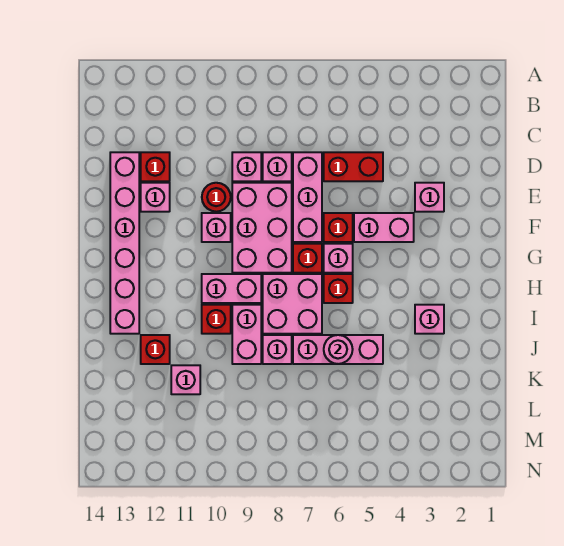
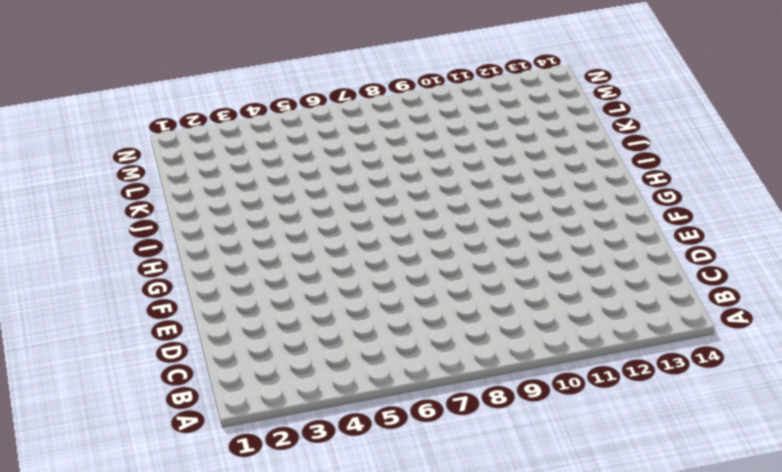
none -> red 1x2 brick [324,152,383,181]
none -> pink 1x3 brick [293,152,322,242]
none -> pink 1x1 brick [263,152,292,181]

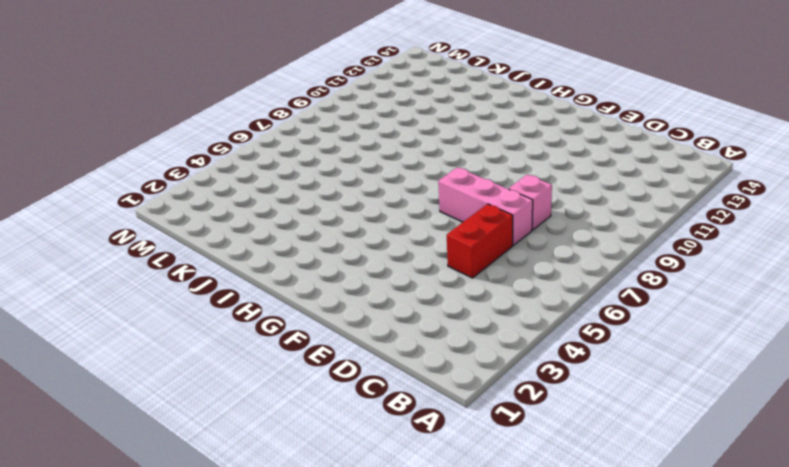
none -> pink 1x1 brick [232,152,261,181]
none -> red 1x1 brick [141,152,170,181]
none -> pink 1x6 brick [110,152,139,334]

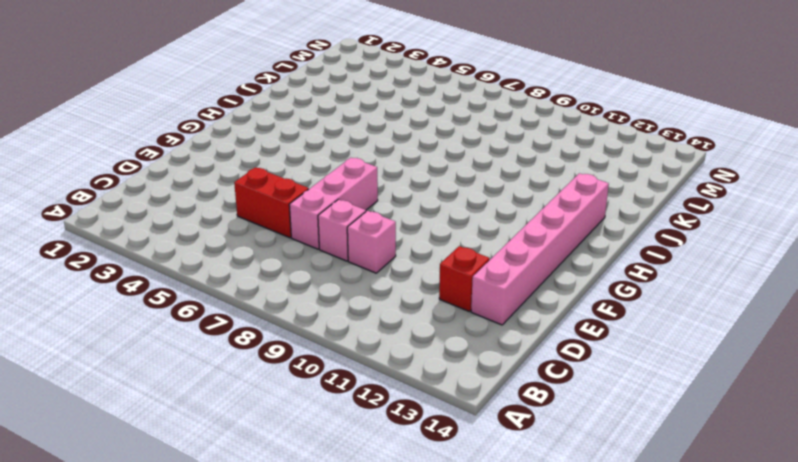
none -> pink 1x1 brick [415,183,444,212]
none -> pink 2x3 brick [232,183,292,273]
none -> red 1x1 round brick [202,183,231,212]

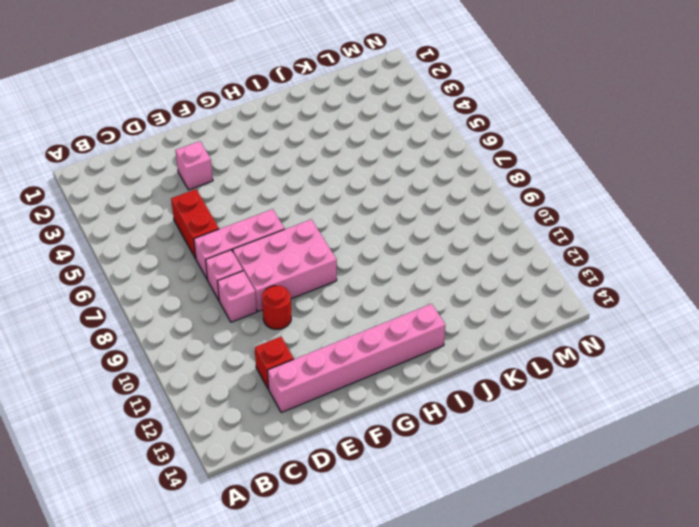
none -> pink 1x1 brick [141,183,170,212]
none -> pink 1x2 brick [354,213,414,242]
none -> red 1x1 brick [324,213,353,242]

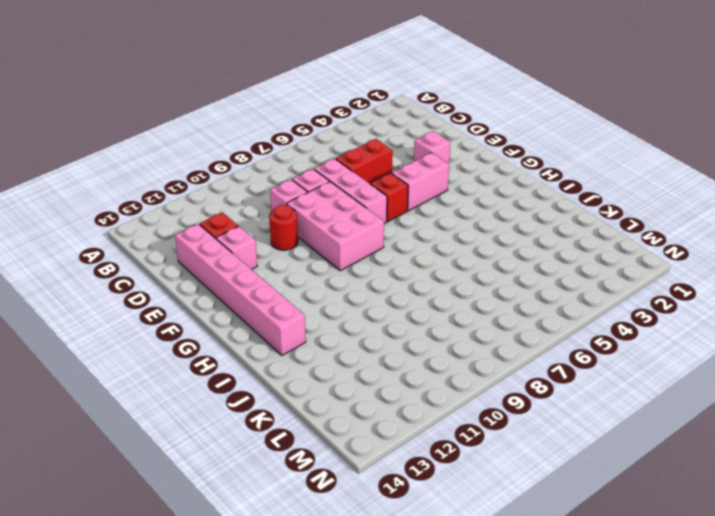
none -> pink 1x1 brick [202,213,231,242]
none -> pink 1x1 brick [324,244,353,273]
none -> red 1x1 brick [293,244,322,273]

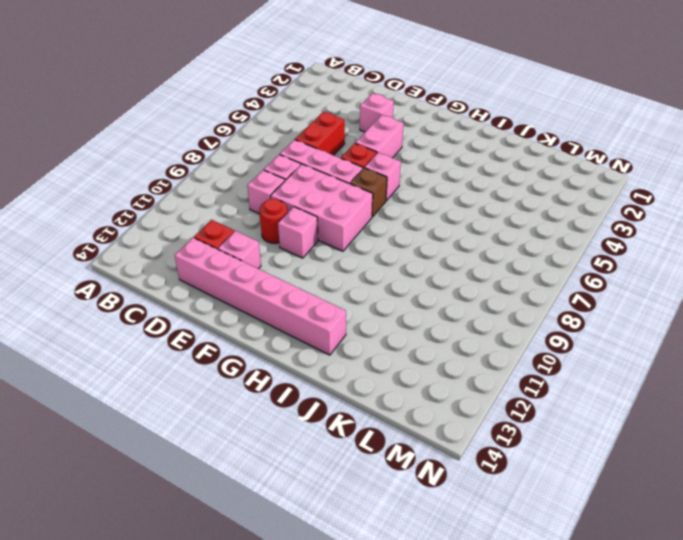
brown 1x1 brick [350,168,387,217] -> red 1x1 brick [293,244,322,273]
none -> red 1x1 brick [324,274,353,303]
none -> pink 2x2 brick [263,274,322,334]
none -> pink 1x2 brick [202,274,261,303]

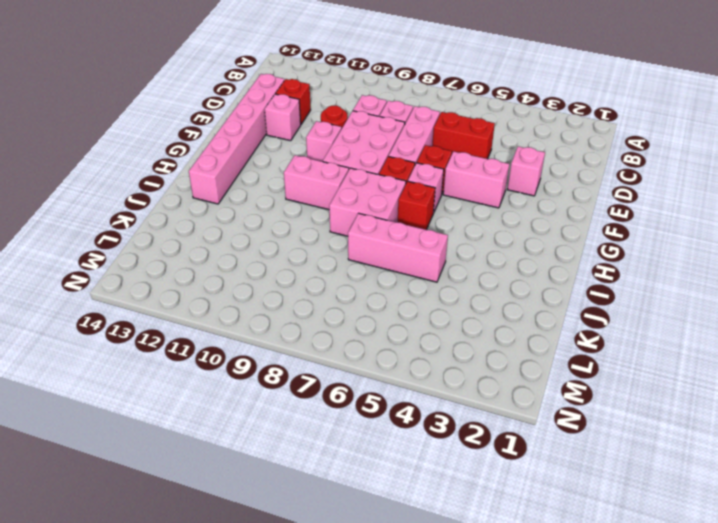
none -> pink 1x1 brick [415,305,444,334]
none -> pink 1x2 brick [232,305,261,364]
none -> red 1x1 brick [202,305,231,334]

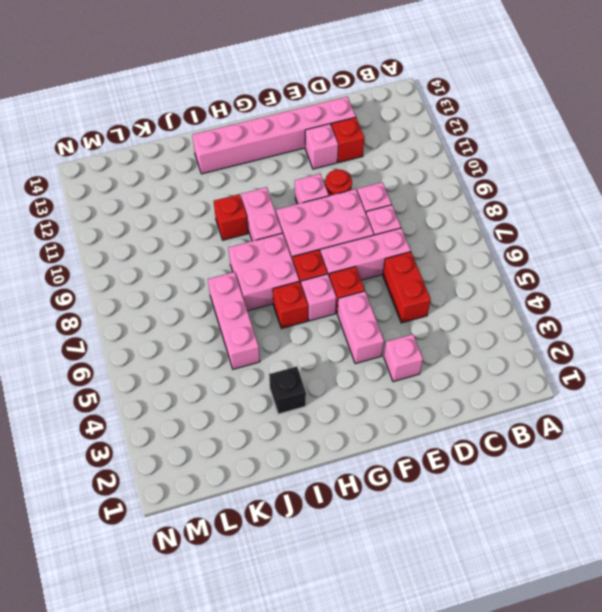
black 1x1 brick [269,366,306,414] -> pink 1x1 brick [415,305,444,334]
none -> pink 1x2 brick [232,305,261,364]
none -> pink 1x1 brick [263,335,292,364]
none -> red 1x1 brick [141,335,170,364]

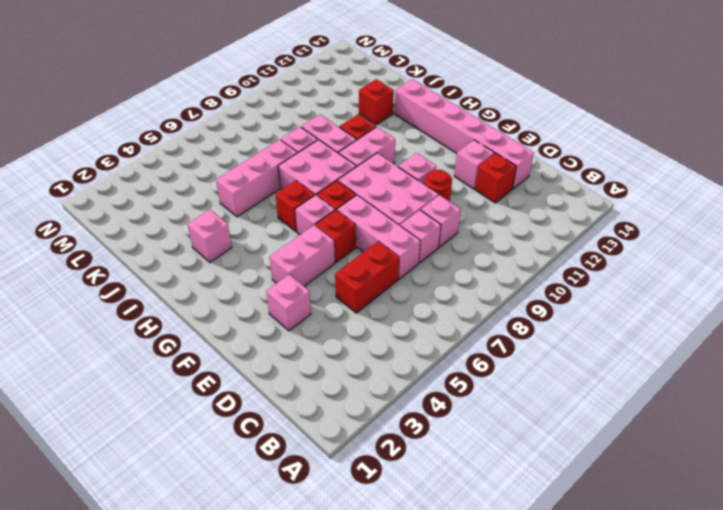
none -> pink 1x1 brick [171,365,200,394]
none -> pink 1x1 round brick [324,335,353,364]

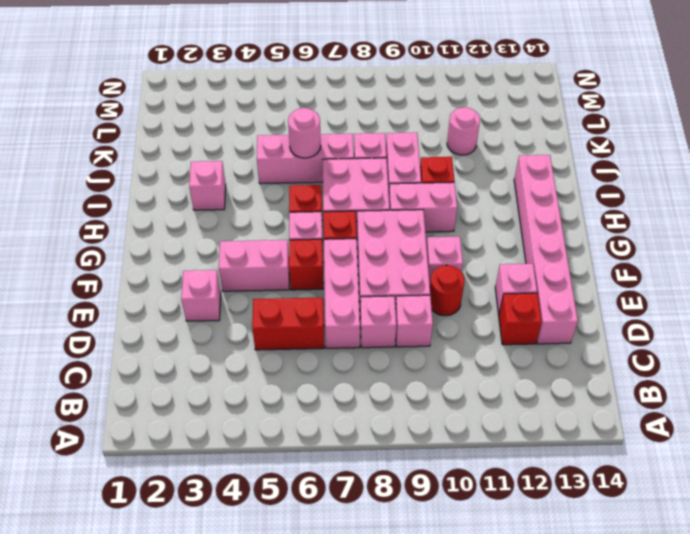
pink 1x1 round brick [447,107,480,155] -> pink 1x1 brick [171,365,200,394]
none -> red 1x1 brick [141,335,170,364]

